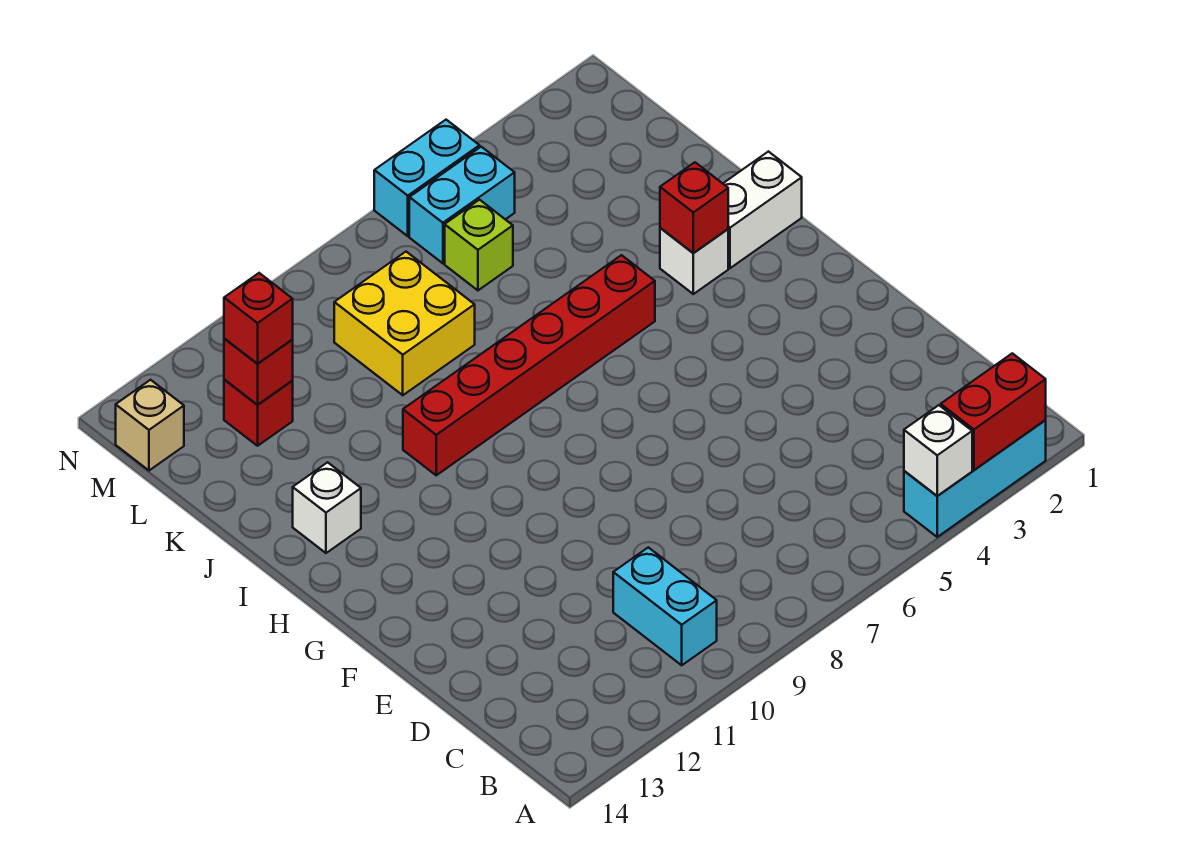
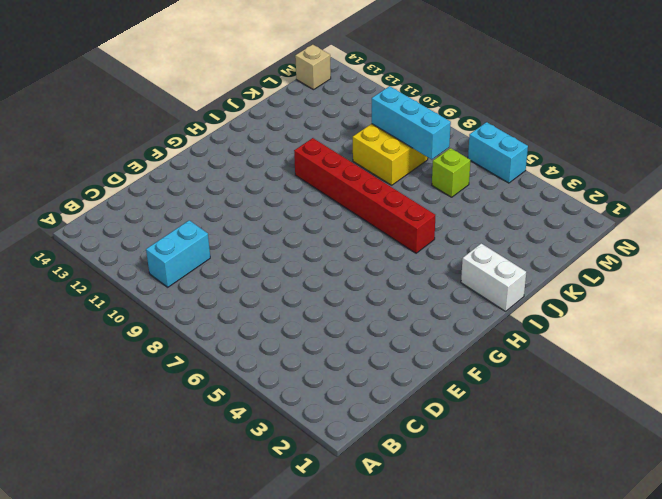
cyan 1x3 brick [372,86,451,159] -> cyan 1x3 brick moved to [904,420,1046,537]
none -> white 1x1 brick [660,228,728,294]
none -> white 1x1 brick [293,462,361,553]
none -> red 1x1 brick [224,380,293,446]

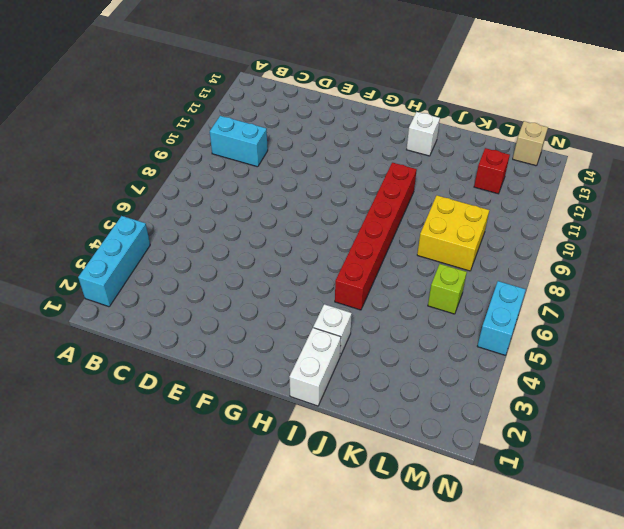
none -> cyan 1x2 brick [409,147,515,263]
none -> red 1x2 brick [941,353,1046,470]
none -> white 1x1 brick [904,405,972,496]

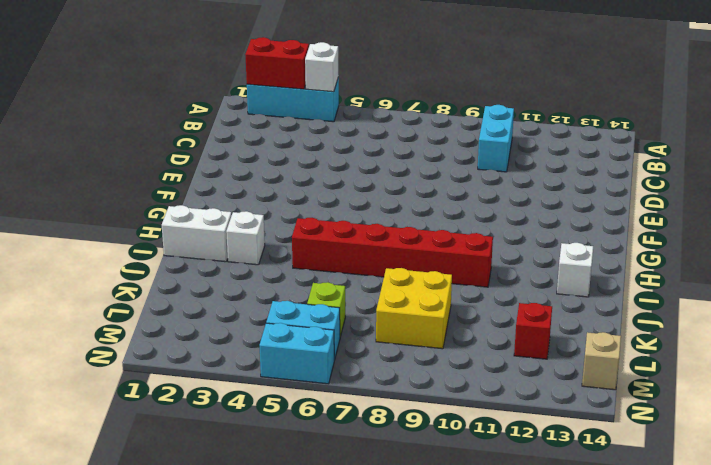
none -> red 1x1 brick [660,162,728,253]
none -> red 1x1 brick [224,339,293,405]
none -> red 1x1 brick [224,273,293,364]

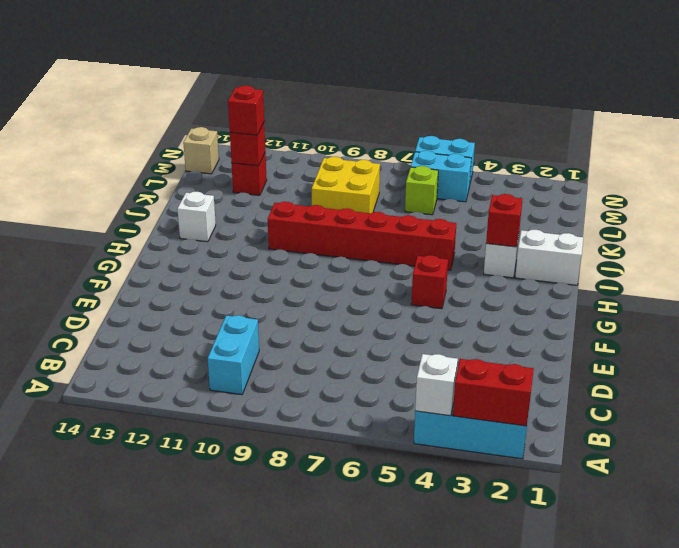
red 1x1 brick [411,255,448,309] -> none

